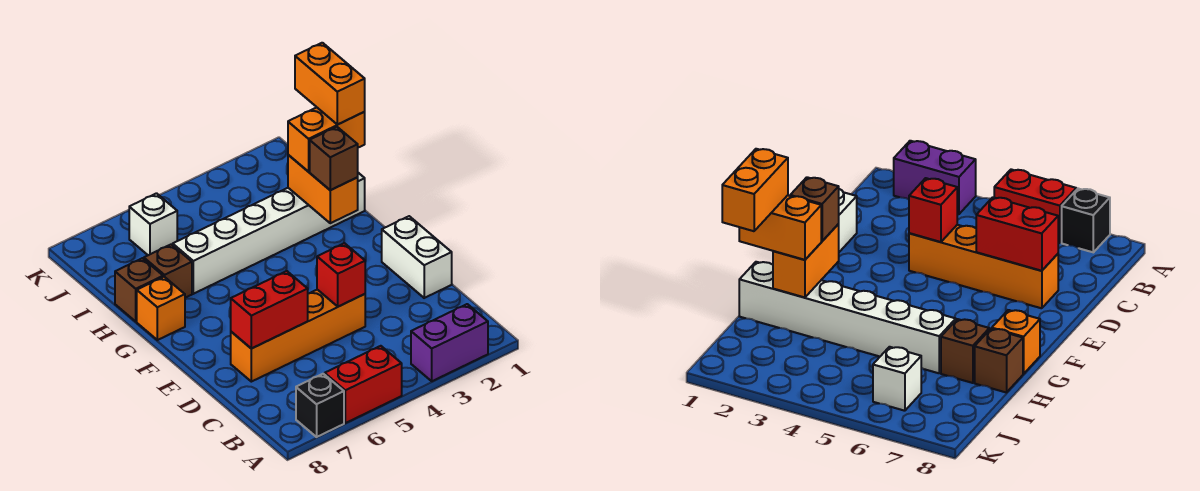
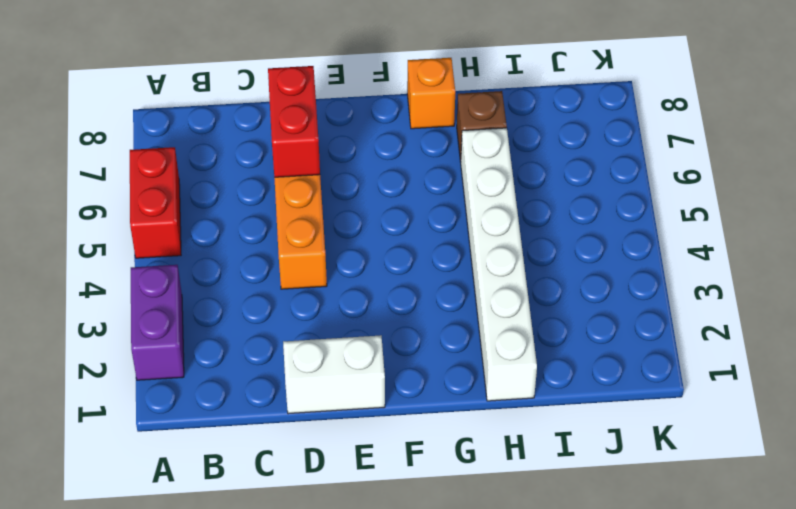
none -> black 1x1 brick [296,374,344,437]
none -> brown 1x1 brick [115,258,163,321]
none -> white 1x1 brick [129,193,177,255]

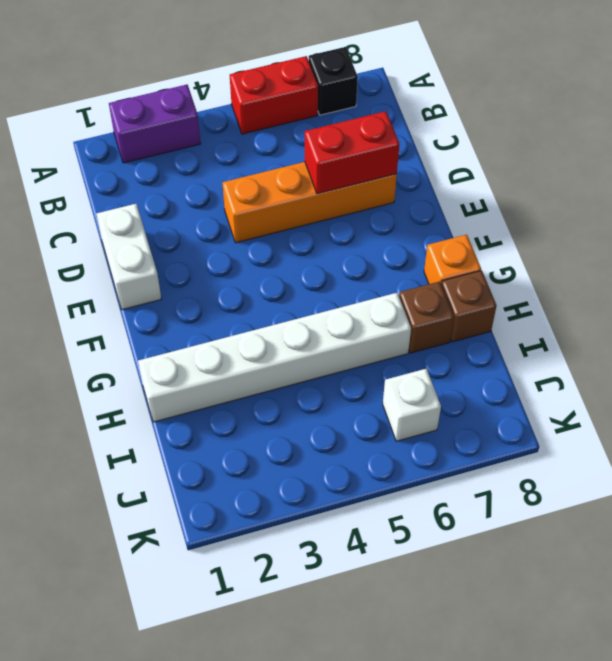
none -> red 1x1 brick [317,243,365,307]
none -> orange 1x2 brick [288,155,358,223]
none -> brown 1x1 brick [310,127,358,190]

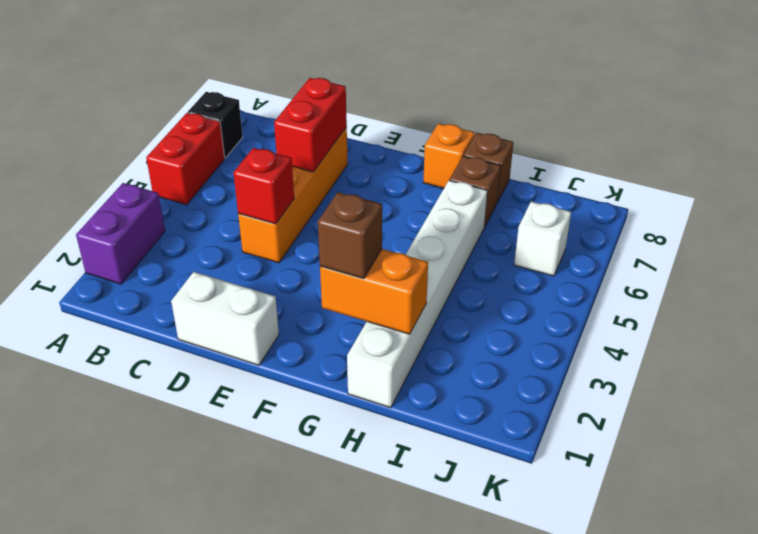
none -> orange 1x2 brick [288,108,365,172]
none -> orange 1x2 brick [295,43,365,125]

